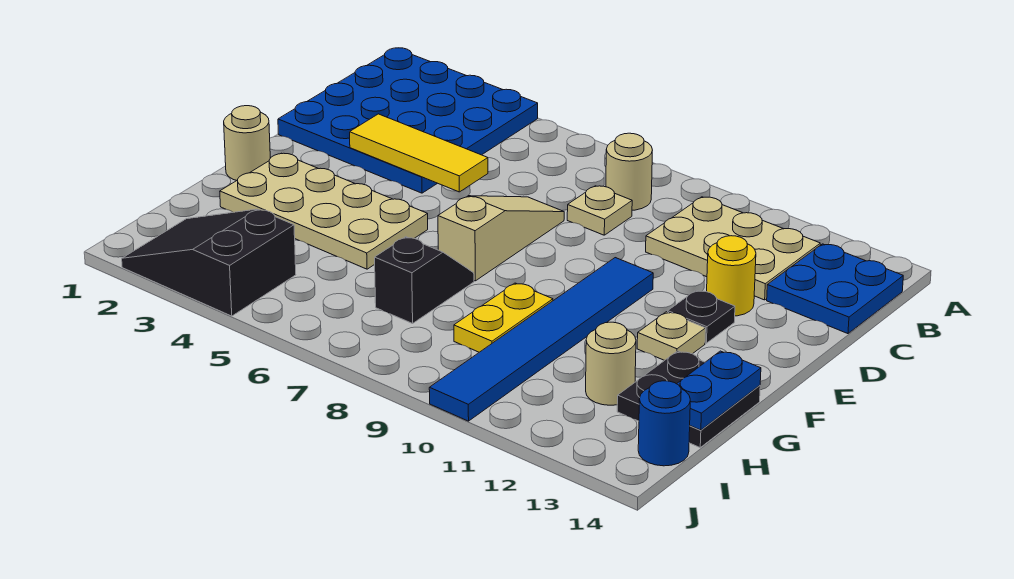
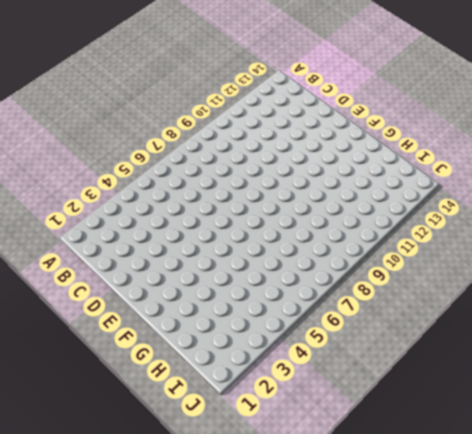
none -> blue 4x4 plate [278,48,538,193]
none -> tan 1x1 round brick [606,133,652,210]
none -> tan 2x3 plate [646,197,820,300]

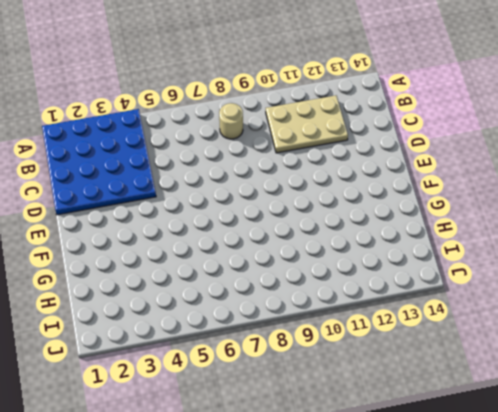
none -> blue 2x2 plate [767,244,903,334]
none -> tan 1x1 plate [567,186,632,235]
none -> tan 1x3 slope [438,196,564,281]

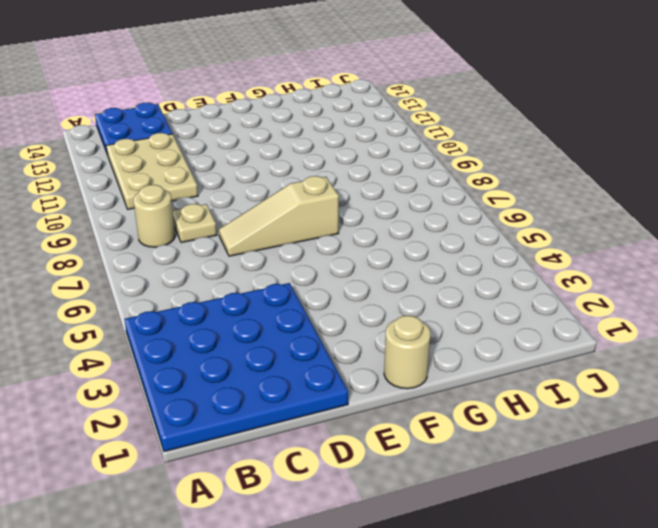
none -> yellow 1x1 round brick [707,236,756,316]
none -> blue 1x6 tile [429,258,653,421]
none -> black 1x1 plate [668,290,735,343]

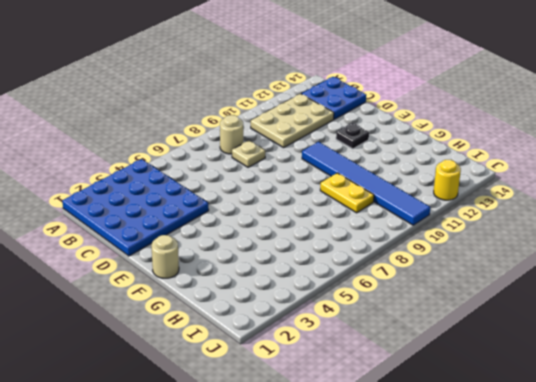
yellow 1x1 round brick [434,160,461,200] -> yellow 1x1 round brick moved to [707,236,756,316]
none -> tan 1x3 slope [438,196,564,281]
none -> tan 2x4 plate [220,153,428,269]
none -> tan 1x1 plate [637,312,706,360]

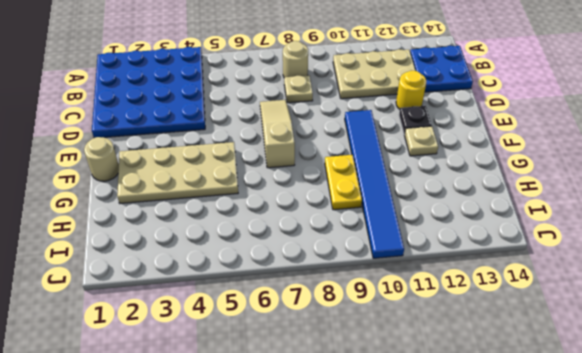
none -> black 1x2 slope [375,237,474,323]
none -> black 2x2 plate [617,351,760,447]
none -> tan 1x1 round brick [586,322,636,405]

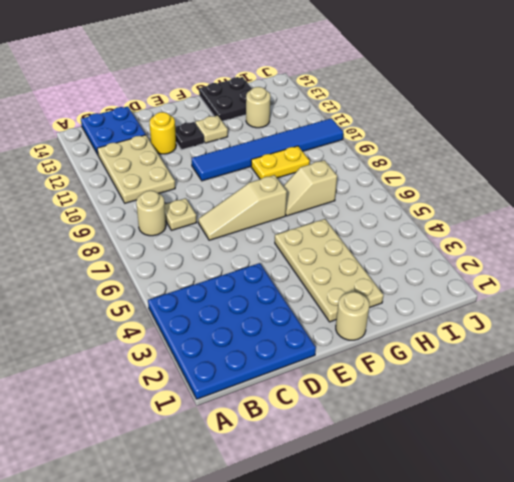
tan 1x2 slope [283,160,337,216] -> black 1x2 slope [375,237,474,323]
none -> black 2x3 slope [122,209,296,316]
none -> blue 1x1 round brick [638,381,690,466]
none -> yellow 1x3 tile [350,114,488,192]

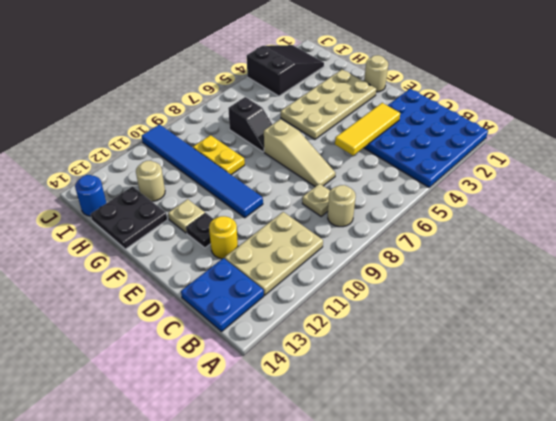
none -> blue 1x2 plate [677,351,761,430]

